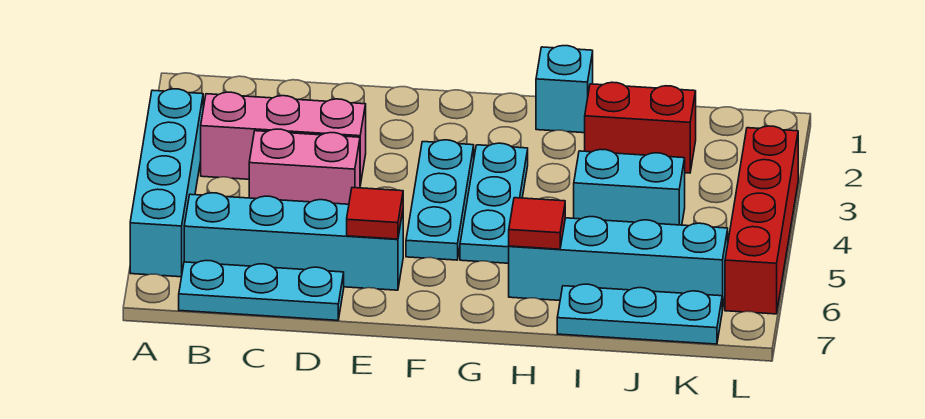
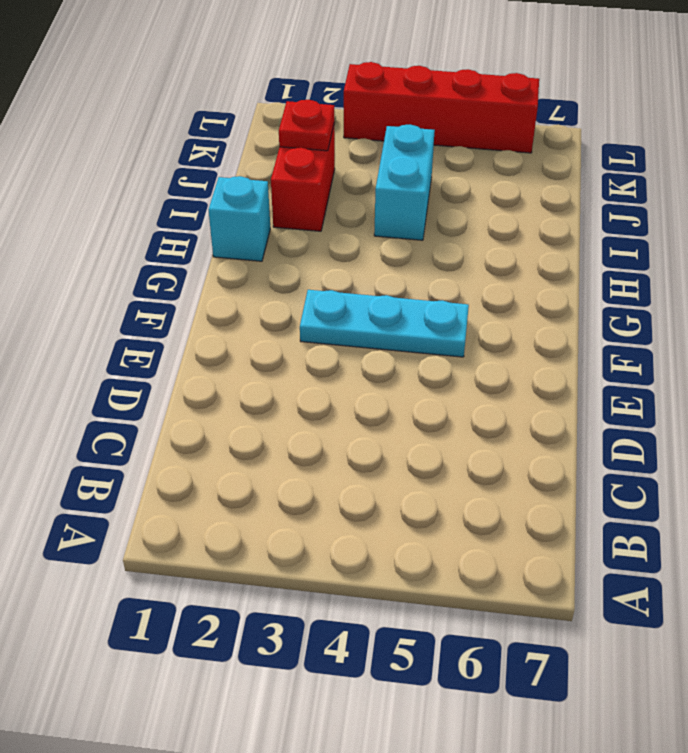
red 1x1 plate [279,100,334,151] -> none
none -> cyan 1x4 brick [130,89,203,277]
none -> pink 1x3 brick [201,92,366,185]
none -> cyan 1x4 brick [184,193,403,290]

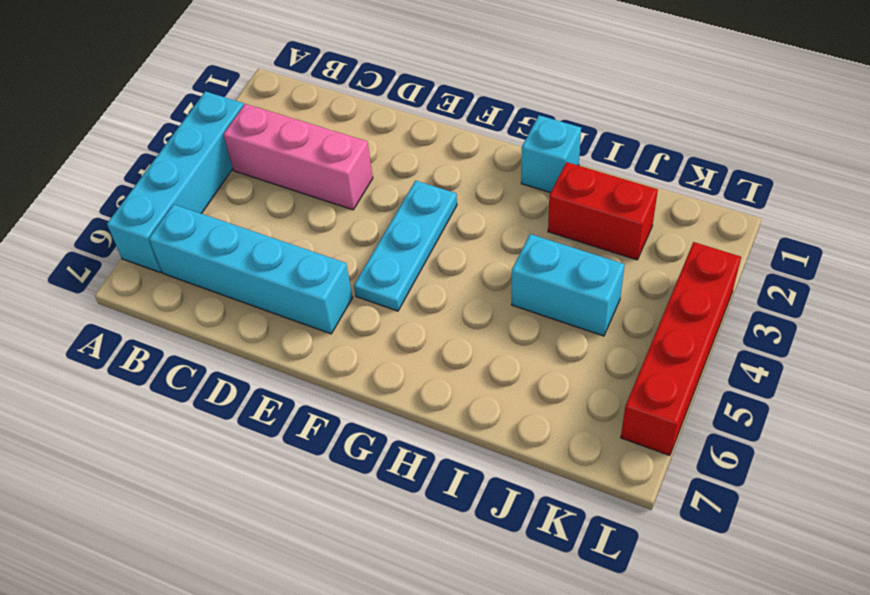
none -> cyan 1x3 plate [179,261,344,320]
none -> pink 1x2 brick [249,129,360,204]
none -> cyan 1x3 plate [460,143,528,263]

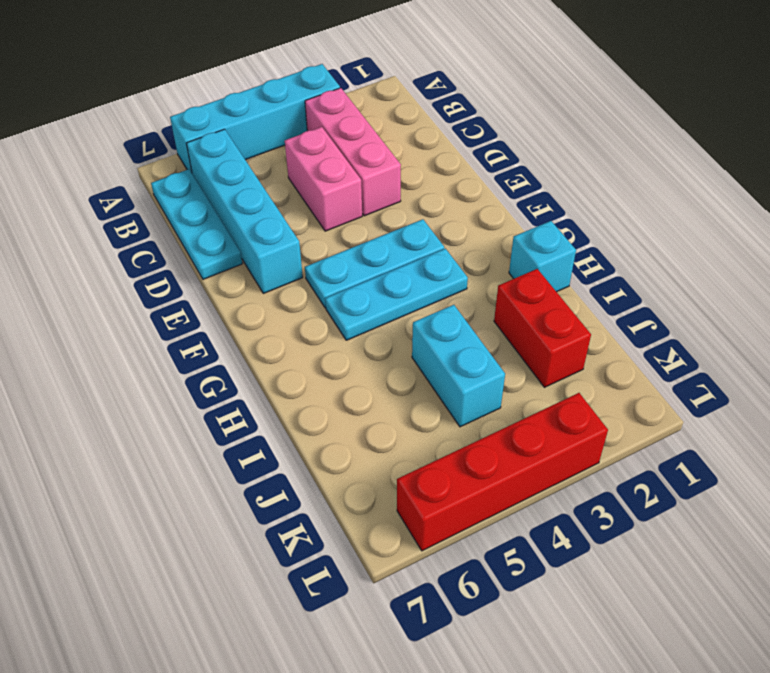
none -> cyan 1x4 brick [509,217,728,310]
none -> cyan 1x3 plate [557,284,722,344]
none -> red 1x1 tile [347,188,403,239]

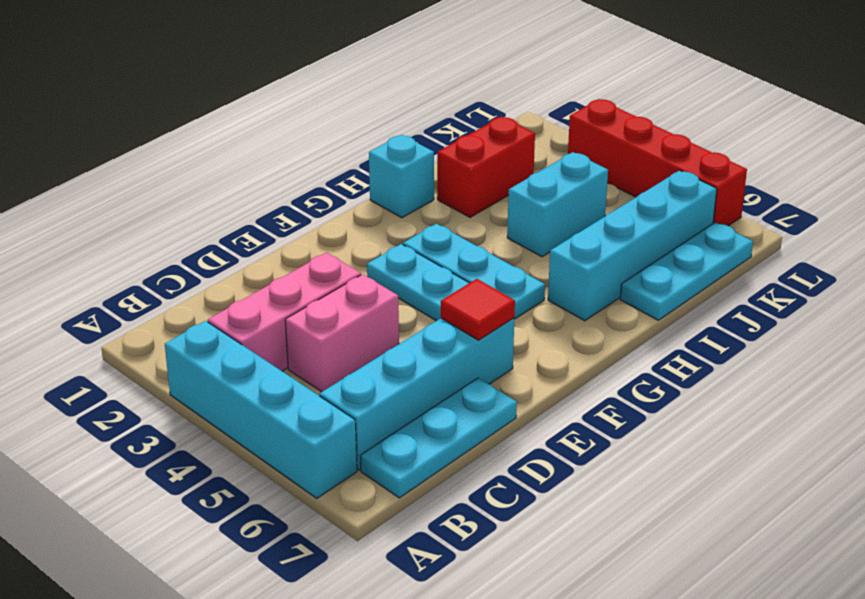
none -> red 1x1 tile [509,198,565,249]

